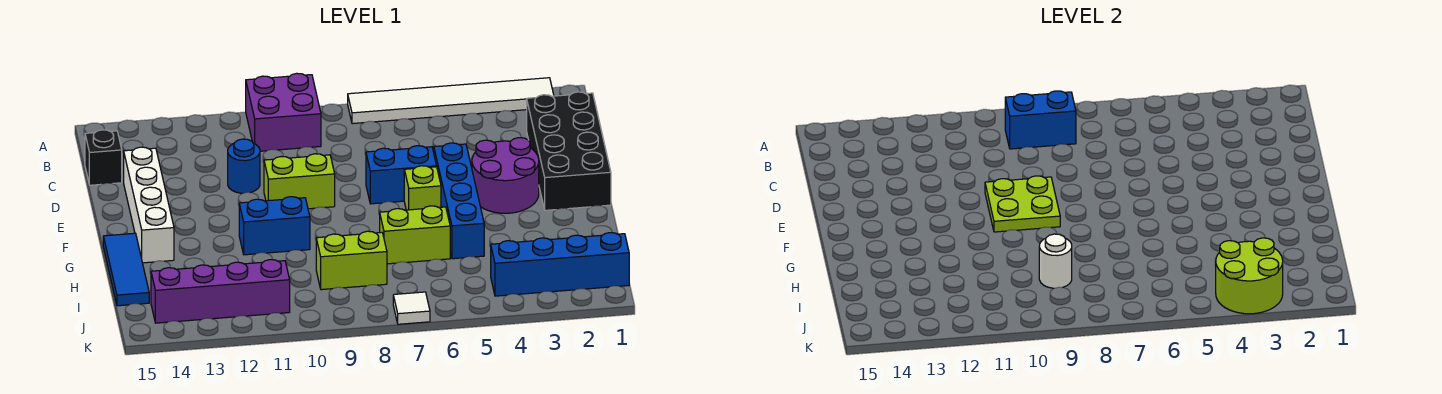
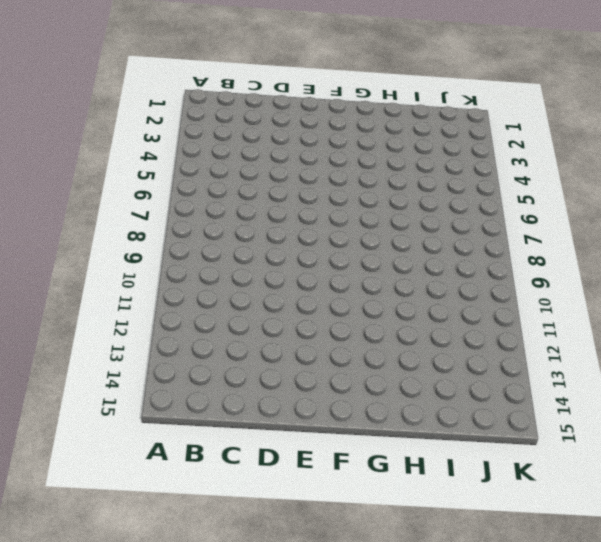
none -> white 1x6 tile [348,78,554,124]
none -> purple 2x2 brick [246,73,321,151]
none -> black 2x4 brick [527,92,611,210]

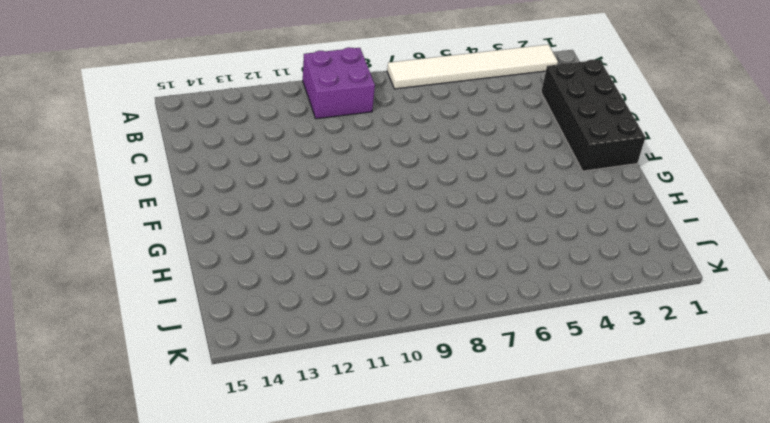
none -> black 1x1 brick [85,130,122,185]
none -> blue 1x1 round brick [228,139,260,193]
none -> white 1x4 brick [124,147,174,263]

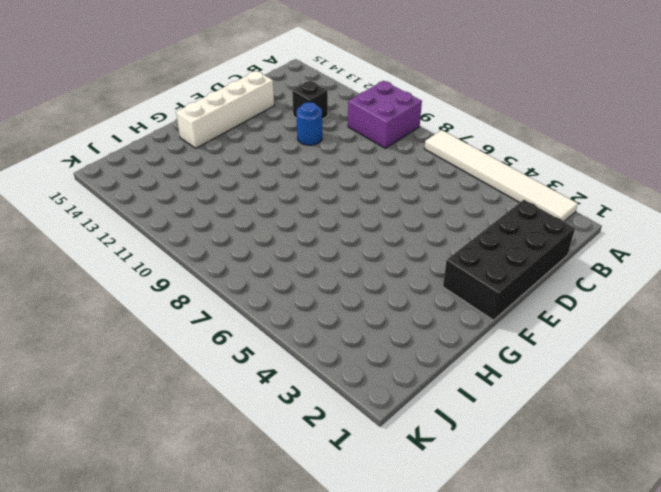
black 1x1 brick [292,81,328,119] -> black 1x1 brick moved to [85,130,122,185]
none -> purple 2x2 round brick [472,138,539,213]
none -> blue 1x4 brick [434,143,484,259]
none -> blue 1x2 brick [366,146,437,204]

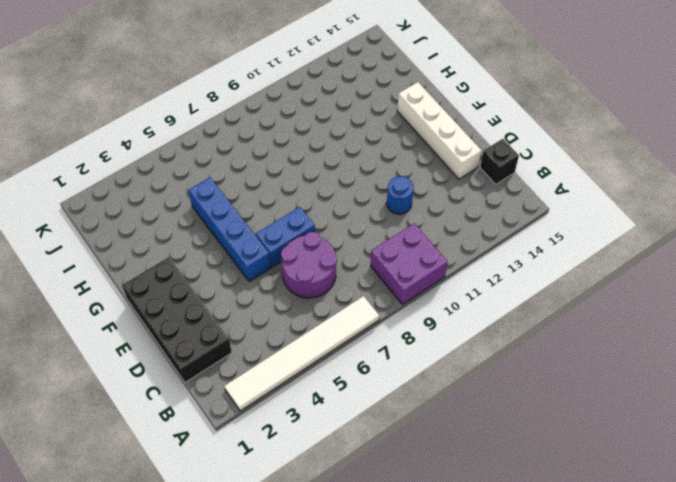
purple 2x2 round brick [281,232,337,298] -> purple 2x2 round brick moved to [472,138,539,213]
none -> lime 1x2 brick [264,154,335,209]
none -> lime 1x1 brick [404,166,441,210]
none -> blue 1x2 brick [239,197,310,255]

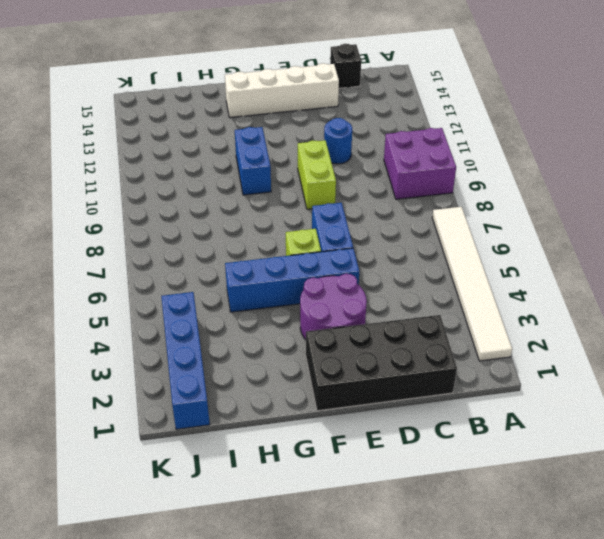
none -> blue 1x3 tile [103,233,149,306]
none -> lime 1x2 brick [380,206,450,264]
none -> lime 1x2 brick [316,231,387,290]

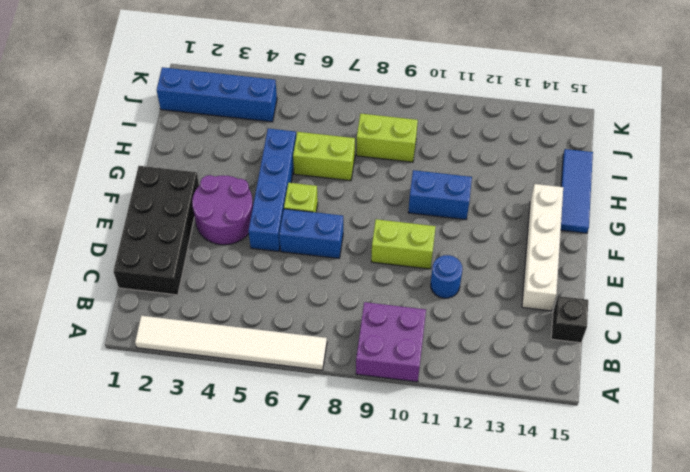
none -> purple 1x4 brick [151,260,290,323]
none -> white 1x1 tile [393,292,430,324]
none -> blue 1x2 brick [1005,91,1076,149]

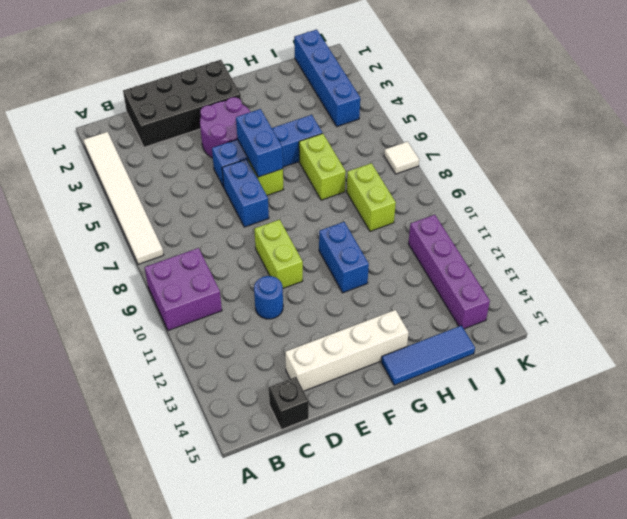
blue 1x2 brick [236,109,283,177] -> blue 1x2 brick moved to [1005,91,1076,149]
none -> lime 2x2 plate [985,176,1060,232]
none -> white 1x1 round brick [1039,234,1072,288]
none -> lime 2x2 round brick [1216,238,1283,314]

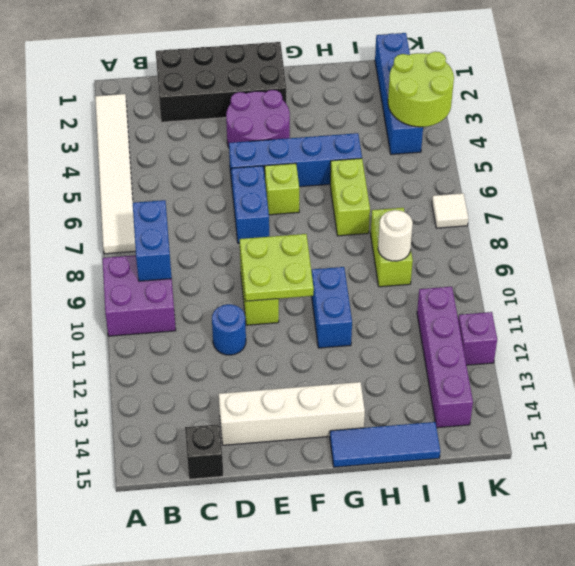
purple 1x1 brick [458,312,497,365] -> none

